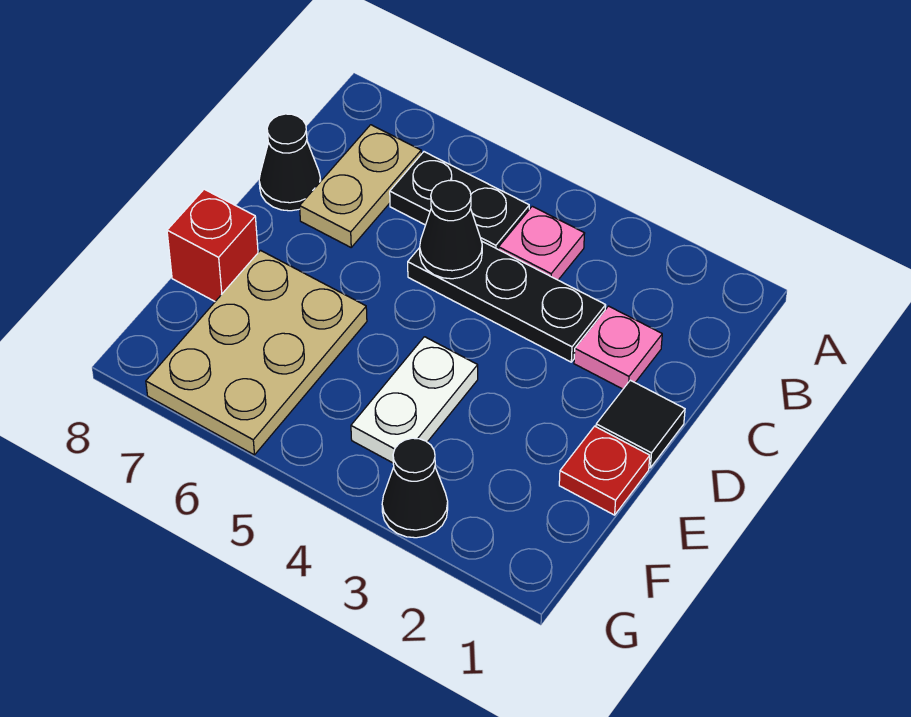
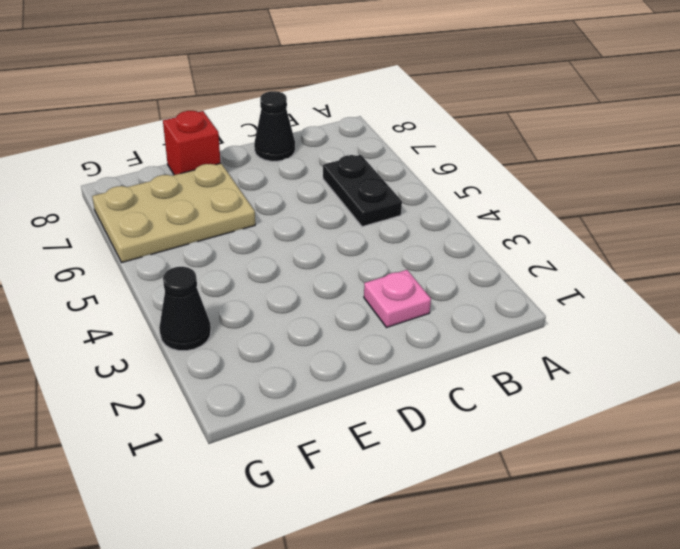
none -> pink 1x1 plate [499,206,585,280]
none -> tan 1x2 plate [300,125,421,247]
none -> black 1x3 plate [408,241,606,362]

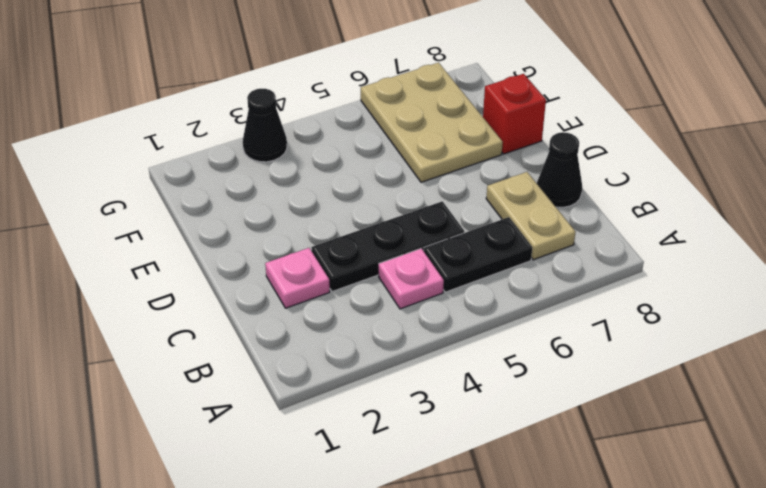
none -> black 1x1 tile [596,380,685,468]
none -> red 1x1 plate [559,426,650,515]
none -> white 1x2 plate [351,337,478,463]

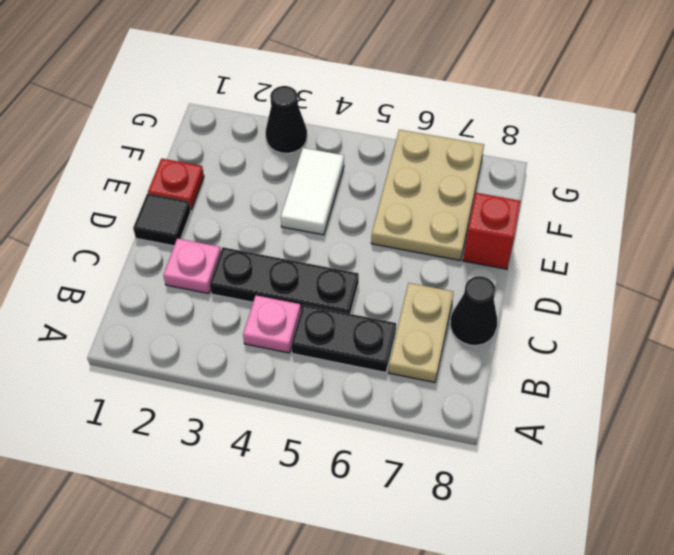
white 1x2 tile [281,148,344,235] -> white 1x2 plate [351,337,478,463]
none -> black 1x1 cone [420,180,482,279]

